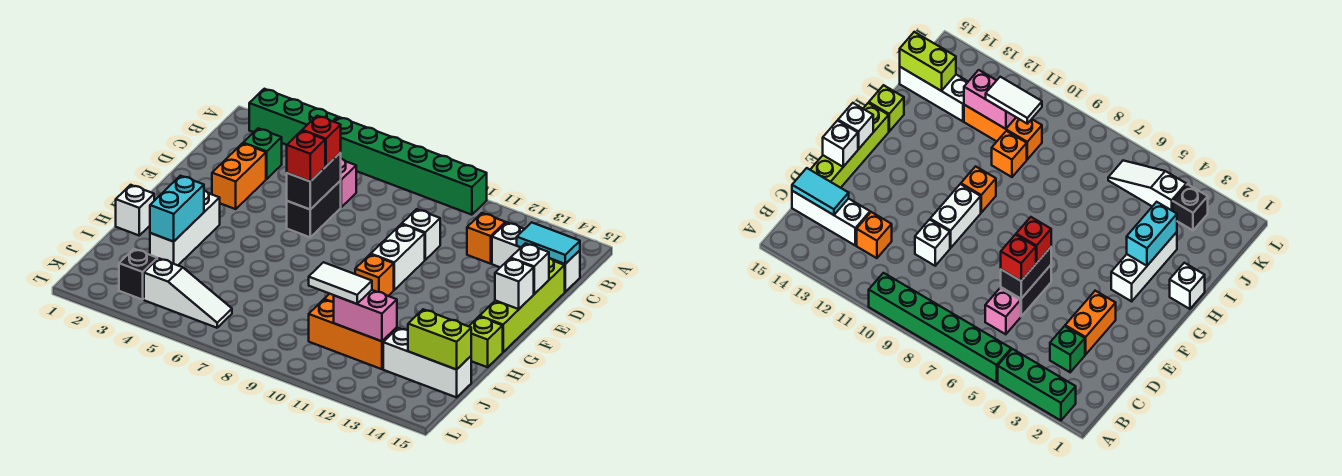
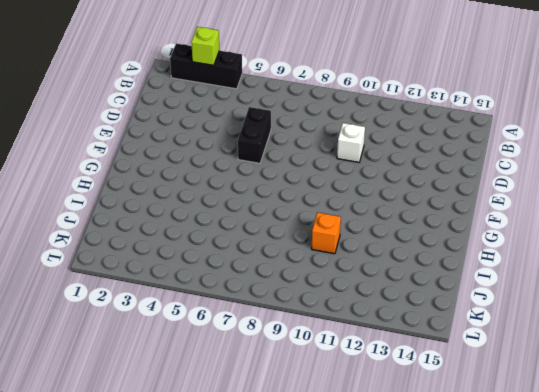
black 1x3 brick [170,43,242,89] -> green 1x3 brick [249,89,338,145]
lime 1x1 brick [191,27,219,65] -> lime 1x1 brick moved to [469,317,503,367]
none -> green 1x6 brick [334,117,487,215]
none -> green 1x1 brick [243,128,282,179]
none -> pink 1x1 brick [340,159,356,207]
none -> orange 1x1 brick [467,213,505,264]

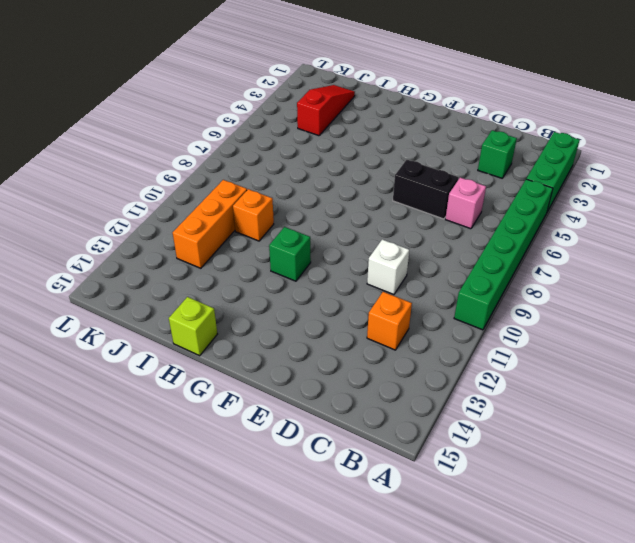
green 1x1 brick [269,227,311,281] -> none
red 1x3 slope [297,85,355,136] -> none
none -> white 1x3 brick [492,222,580,292]
none -> orange 1x2 brick [212,143,266,209]
none -> lime 1x4 brick [480,258,565,352]
none -> white 1x2 brick [371,224,425,290]

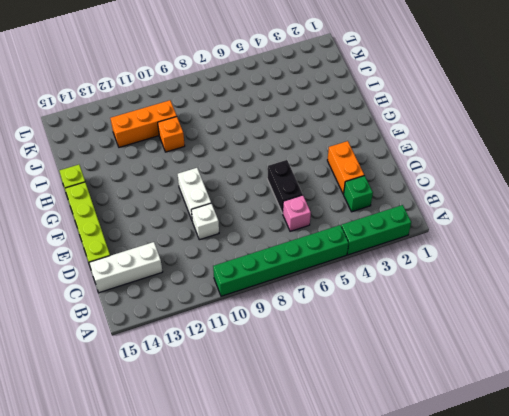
none -> orange 1x1 brick [467,213,505,264]
none -> white 1x3 brick [150,191,220,265]
none -> orange 1x1 brick [355,254,394,296]
none -> white 1x1 brick [116,185,154,235]

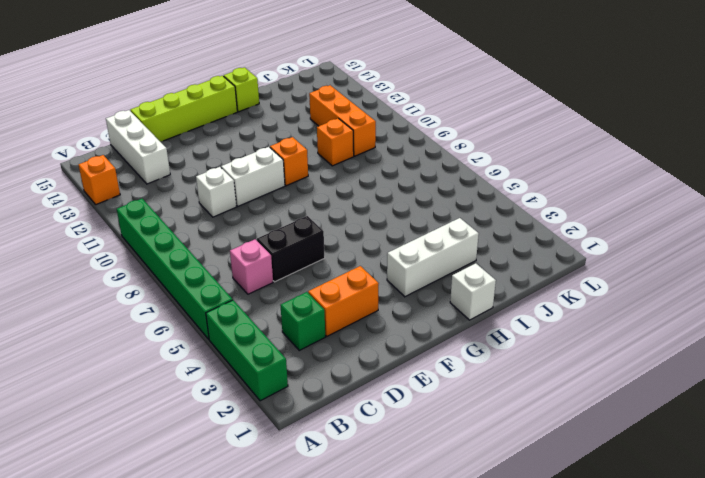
orange 1x1 brick [79,155,120,204] -> orange 1x1 brick moved to [467,213,505,264]
none -> white 1x3 brick [383,328,472,397]
none -> black 1x1 brick [119,249,157,300]
none -> white 1x3 slope [144,258,232,328]
none -> cyan 1x2 tile [517,222,580,264]

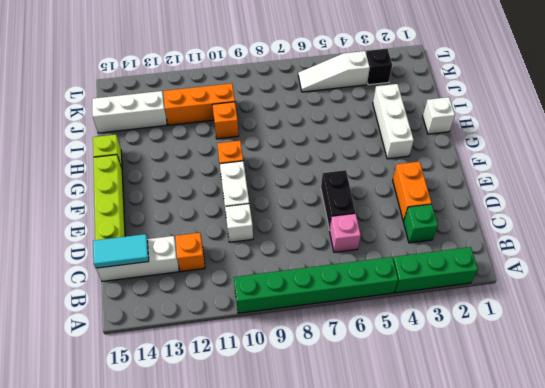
none -> black 1x2 brick [287,153,341,209]
none -> white 1x1 brick [511,243,549,294]
none -> white 1x1 brick [495,258,534,309]
none -> cyan 1x2 brick [150,176,204,242]

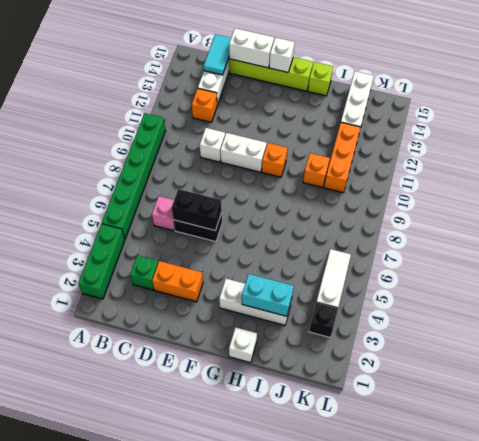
white 1x2 brick [229,28,274,68] -> white 1x1 brick [511,243,549,294]
none -> pink 1x2 brick [334,290,397,341]
none -> lime 1x2 brick [408,309,471,370]
none -> red 1x1 brick [302,116,341,166]
none -> red 1x1 brick [287,131,325,182]

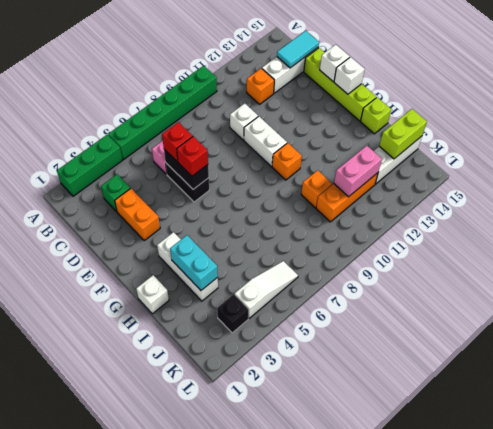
none -> white 1x2 tile [309,262,372,304]

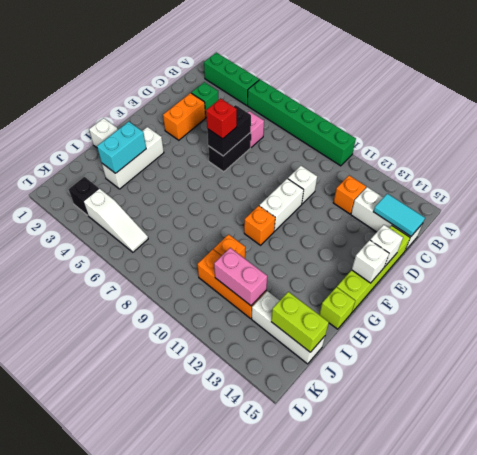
none -> red 1x1 brick [302,116,341,166]
none -> white 1x2 tile [309,262,372,304]

